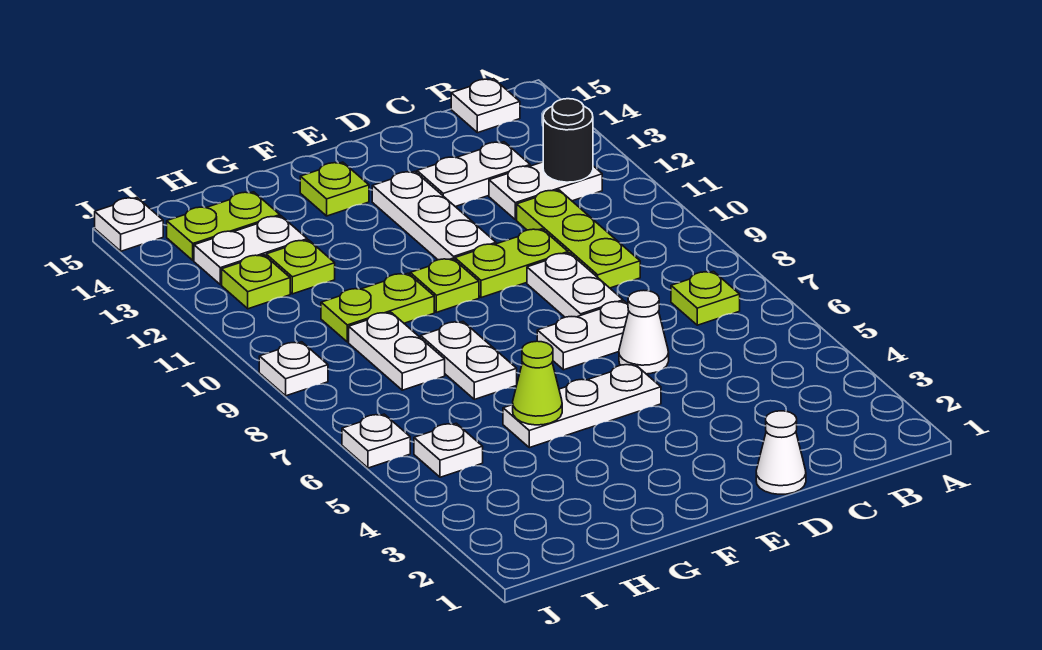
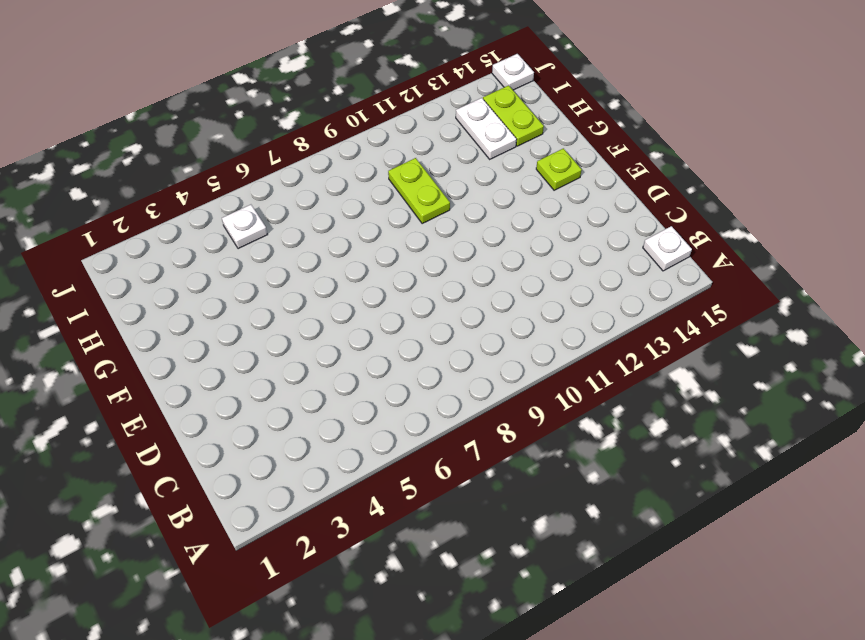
none -> lime 1x1 plate [671,271,740,325]
none -> white 1x2 plate [489,162,602,220]
none -> lime 1x3 plate [517,190,640,288]

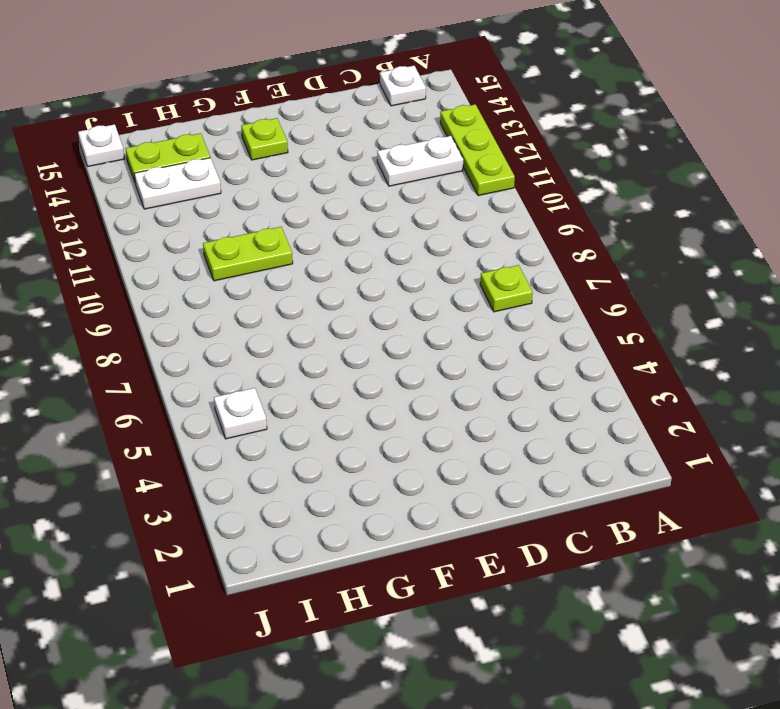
lime 1x3 plate [440,104,515,196] -> lime 1x3 plate moved to [517,190,640,288]
none -> white 1x2 plate [417,142,530,207]
none -> white 1x1 cone [756,411,806,494]
none -> white 1x1 cone [619,290,669,374]

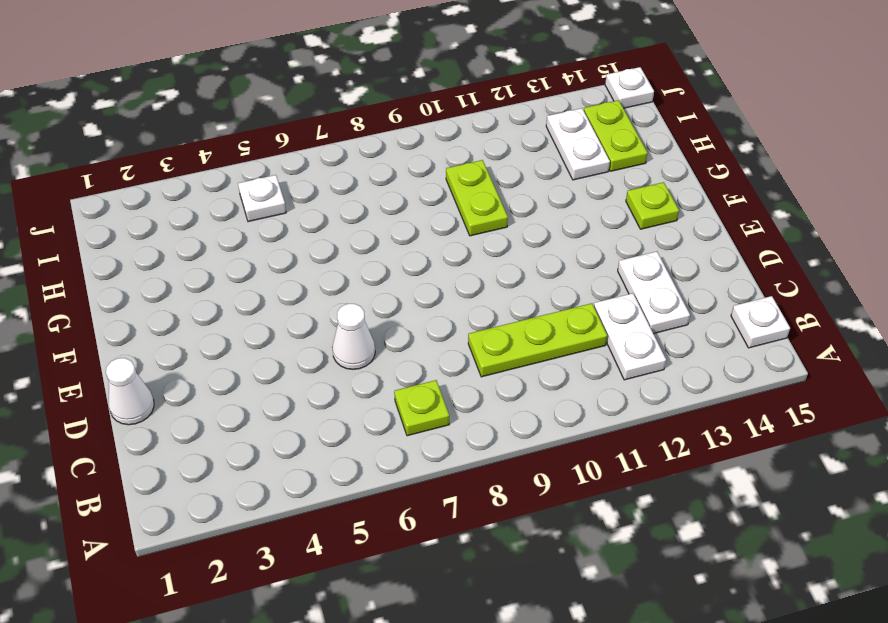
none -> white 1x2 plate [537,301,629,370]
none -> white 1x2 plate [527,253,623,317]
none -> lime 1x2 plate [455,229,568,298]

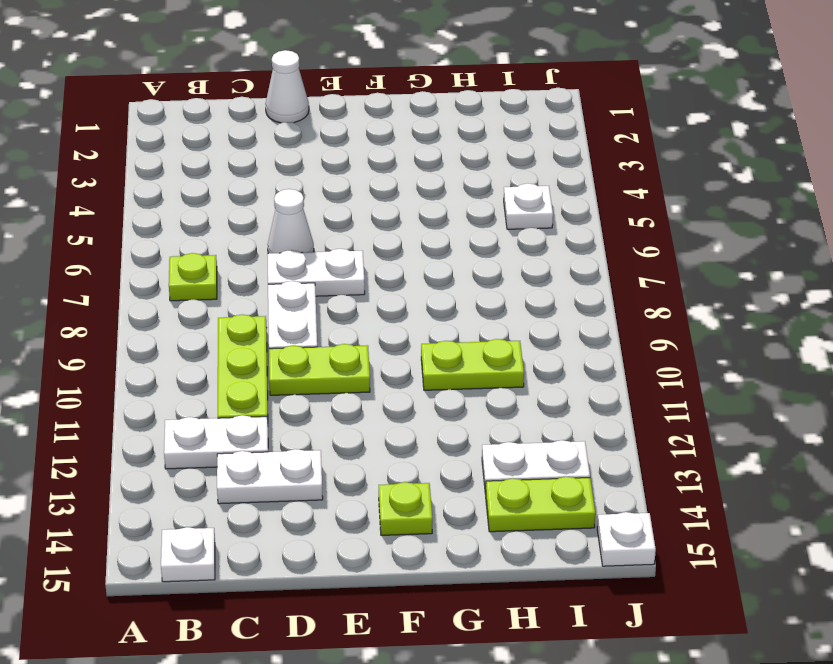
none -> white 1x3 plate [503,364,661,448]
none -> white 1x3 plate [372,171,496,260]
none -> lime 1x1 plate [410,258,479,312]

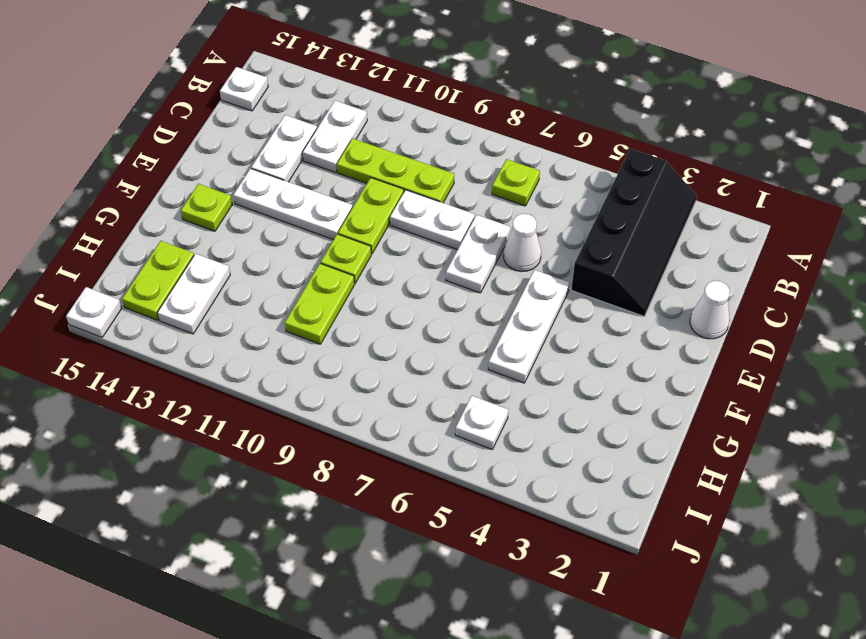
black 2x4 slope [571,149,697,316] -> none
none -> white 1x2 plate [421,322,517,399]
none -> white 1x2 plate [349,312,445,390]
none -> lime 1x1 plate [266,240,335,294]

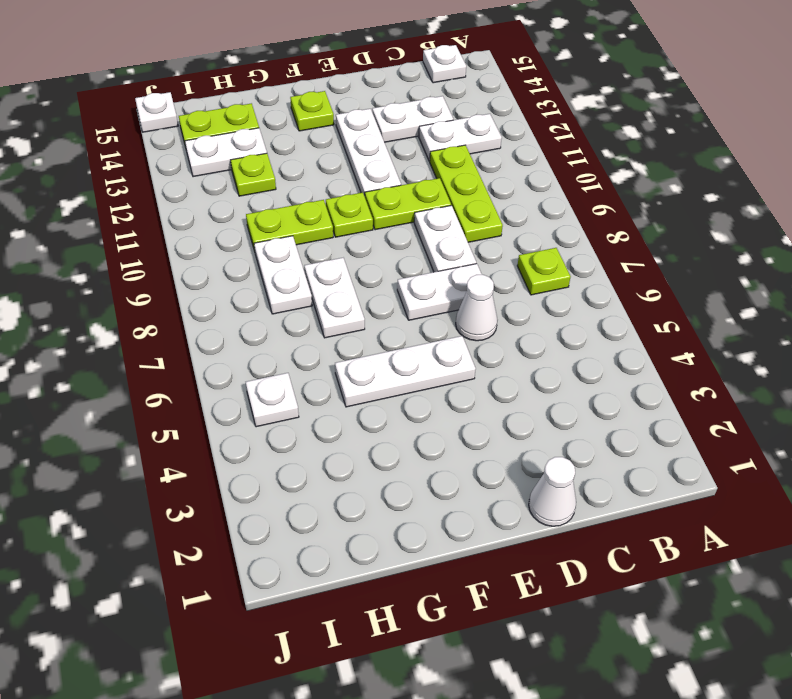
none -> lime 1x1 plate [222,255,290,309]
none -> white 1x1 plate [342,414,410,468]
none -> white 1x1 plate [259,342,328,396]

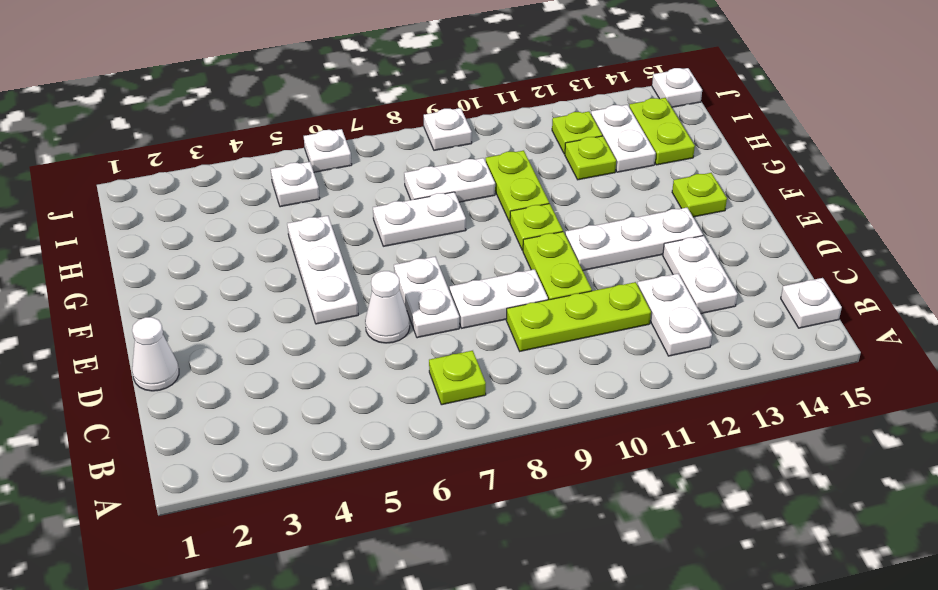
none -> black 1x1 round brick [543,99,593,182]
none -> lime 1x1 cone [513,341,562,425]

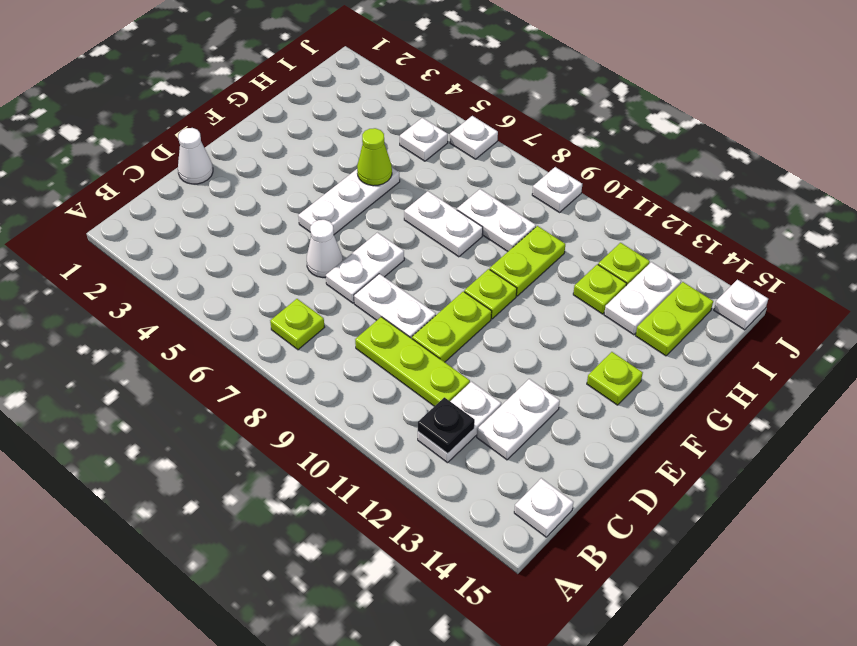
black 1x1 plate [418,397,475,454] -> black 1x1 round brick [543,99,593,182]
none -> white 1x3 plate [372,171,496,260]

